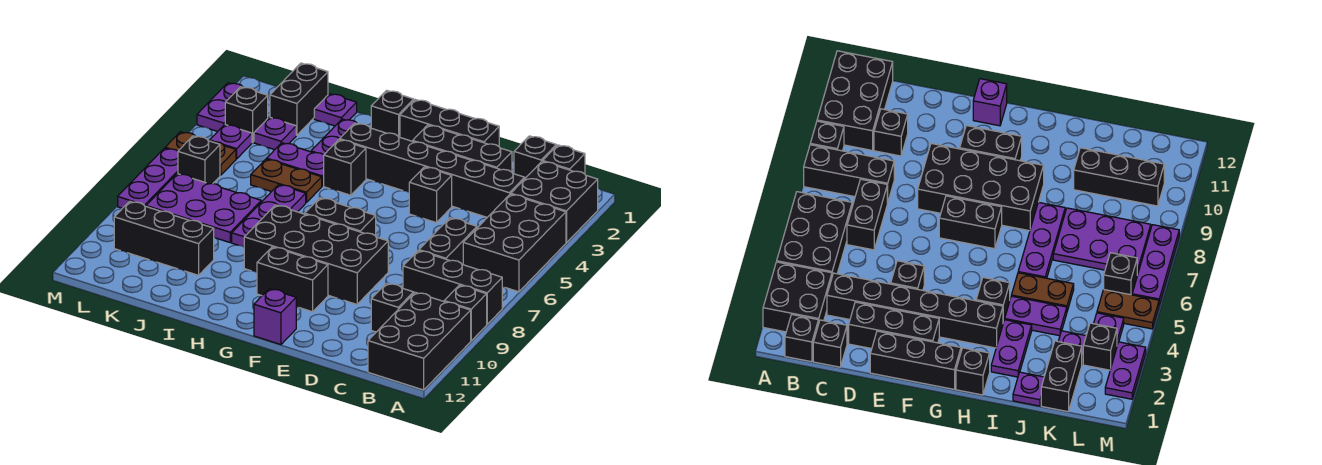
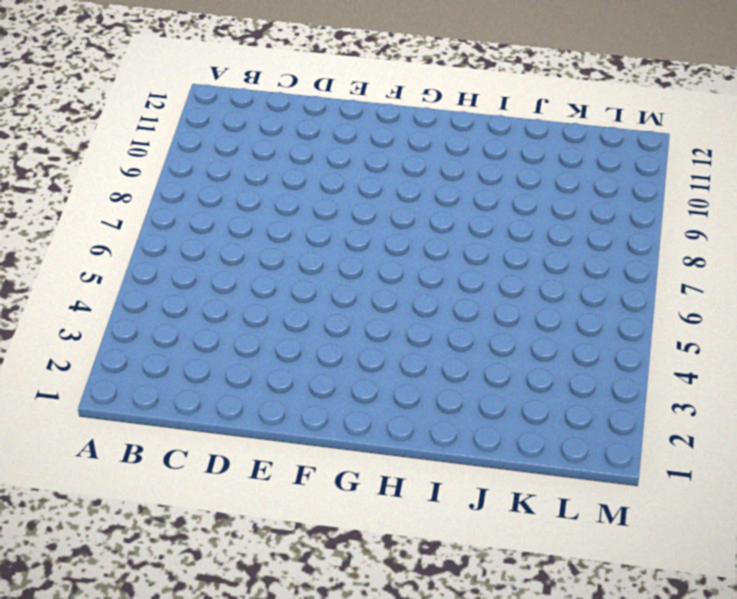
none -> black 2x2 brick [511,161,598,243]
none -> black 2x3 brick [463,194,566,292]
none -> black 1x3 brick [403,251,502,324]
none -> black 1x1 brick [444,285,487,341]

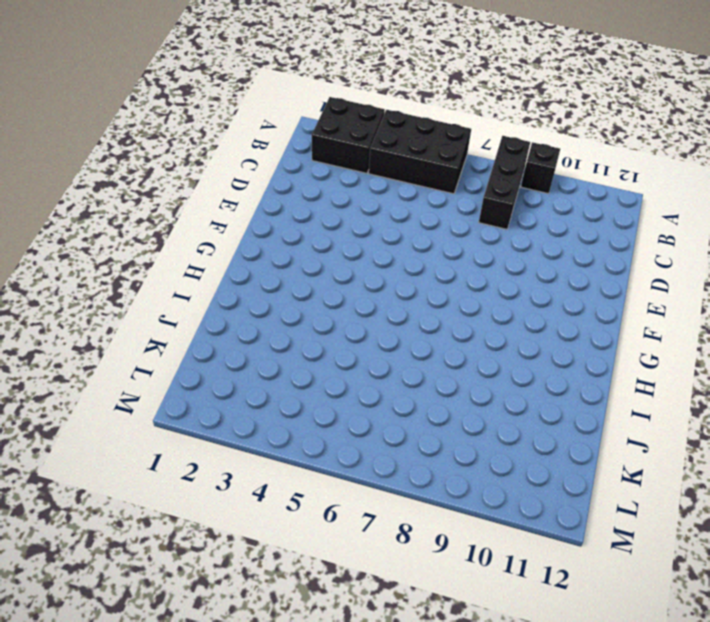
none -> black 2x3 brick [368,292,471,390]
none -> black 1x1 brick [543,145,585,174]
none -> black 1x1 brick [514,136,556,178]
none -> black 1x6 brick [340,123,525,217]

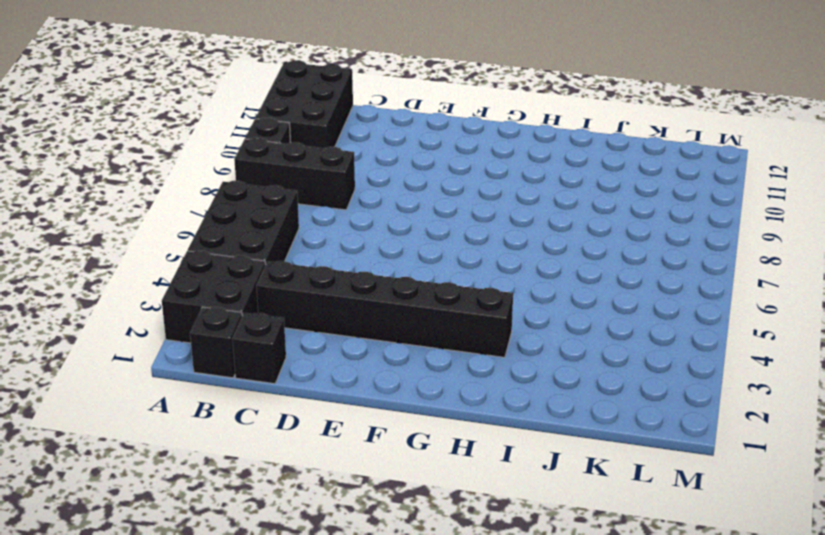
none -> black 1x2 brick [419,218,477,265]
none -> black 1x1 brick [371,283,414,332]
none -> black 1x3 brick [413,125,512,172]
none -> black 1x3 brick [400,100,499,146]

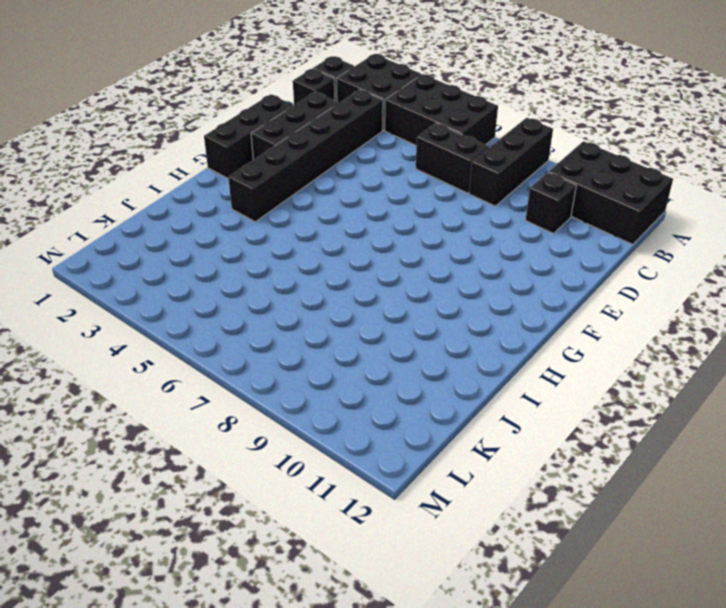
none -> black 1x1 brick [444,285,487,341]
none -> black 1x1 brick [409,167,452,223]
none -> black 2x4 brick [244,205,388,304]
none -> black 1x2 brick [305,198,376,236]

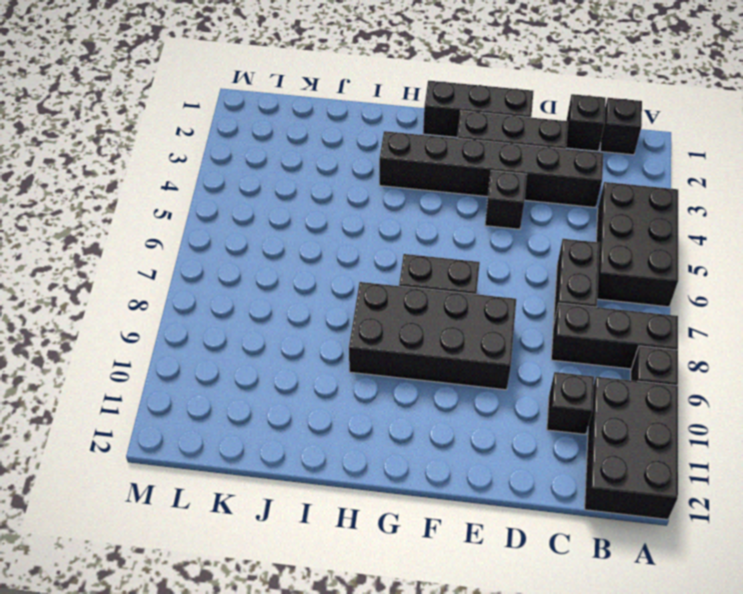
none -> black 2x2 brick [511,161,598,243]
none -> black 1x2 brick [257,247,328,312]
none -> purple 1x1 brick [254,289,296,344]
none -> black 1x1 brick [371,90,414,137]

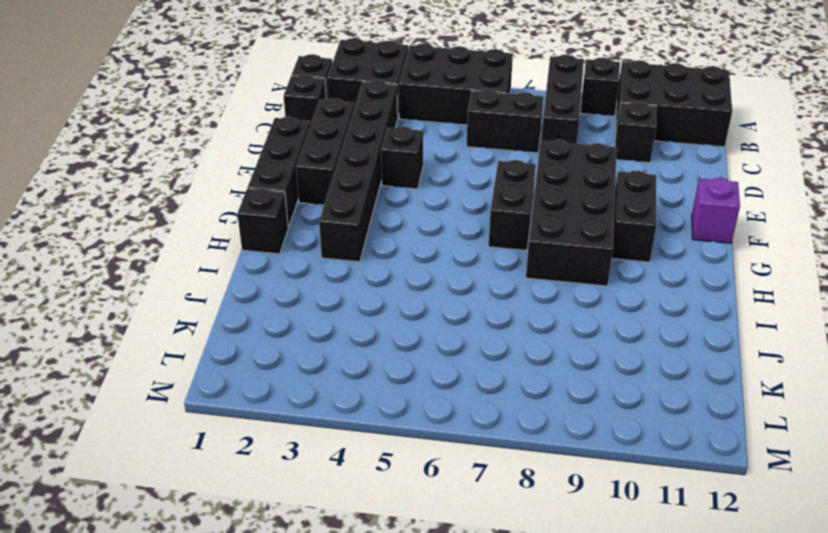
none -> black 1x1 brick [324,140,366,195]
none -> purple 1x2 plate [311,119,357,155]
none -> purple 1x2 plate [267,143,324,186]
none -> brown 1x2 plate [251,159,322,203]

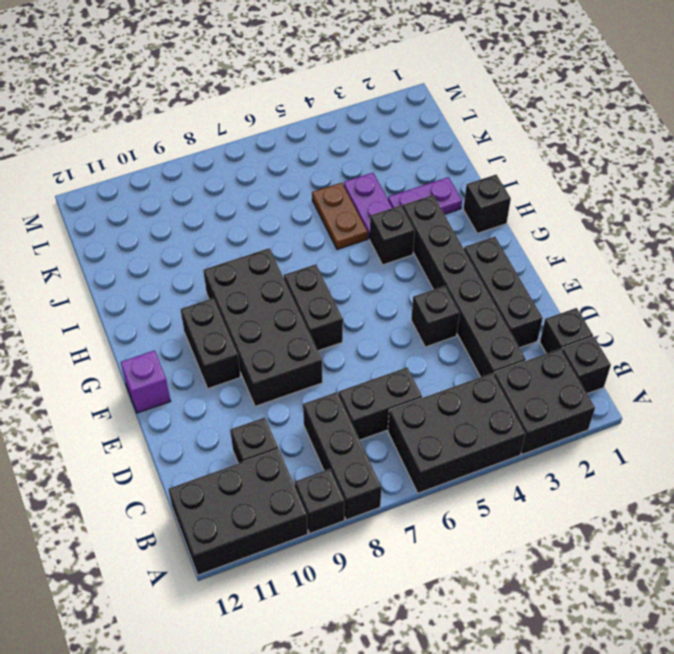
none -> black 1x3 brick [400,100,499,146]
none -> purple 1x3 plate [232,185,306,247]
none -> purple 1x1 plate [314,94,357,126]
none -> purple 2x3 plate [146,174,261,242]

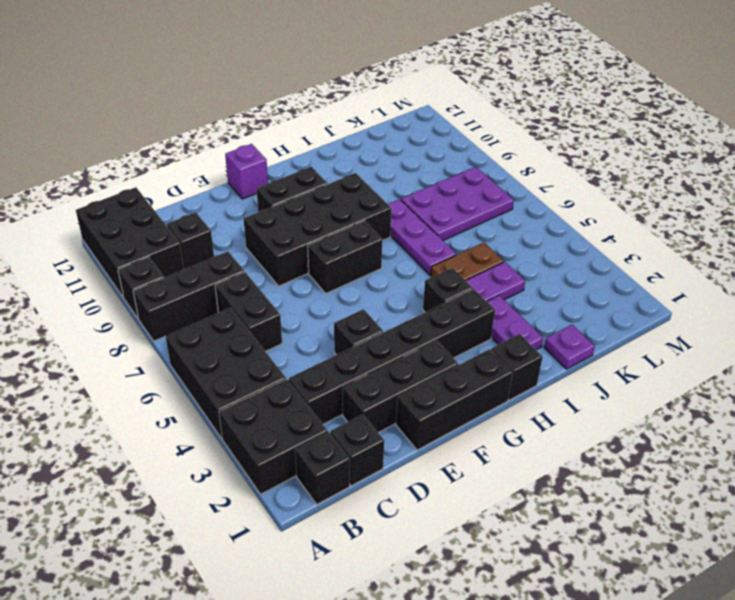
none -> black 1x3 brick [114,201,214,275]
none -> black 1x2 brick [270,63,328,135]
none -> purple 1x1 plate [254,117,296,150]
none -> black 1x1 brick [225,87,268,143]

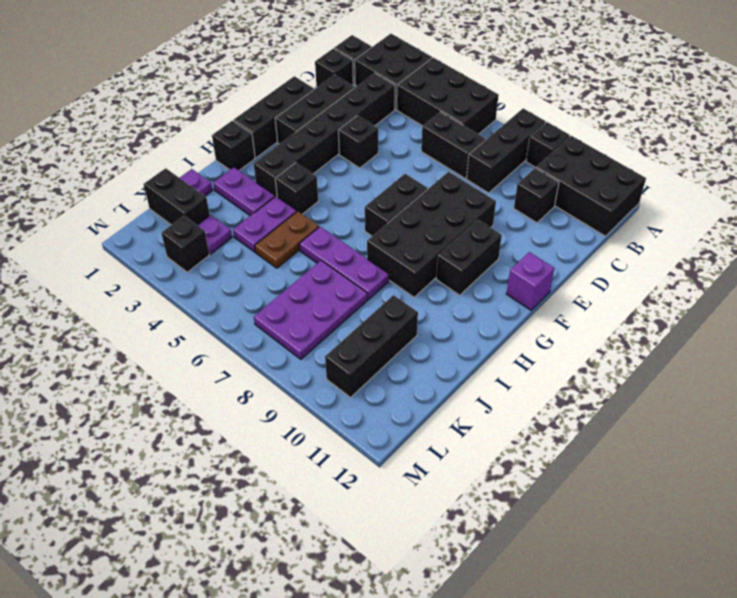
none -> purple 1x1 plate [210,125,252,159]
none -> brown 1x2 plate [165,132,236,175]
none -> black 1x1 brick [178,136,220,184]
none -> purple 1x2 plate [197,83,242,131]

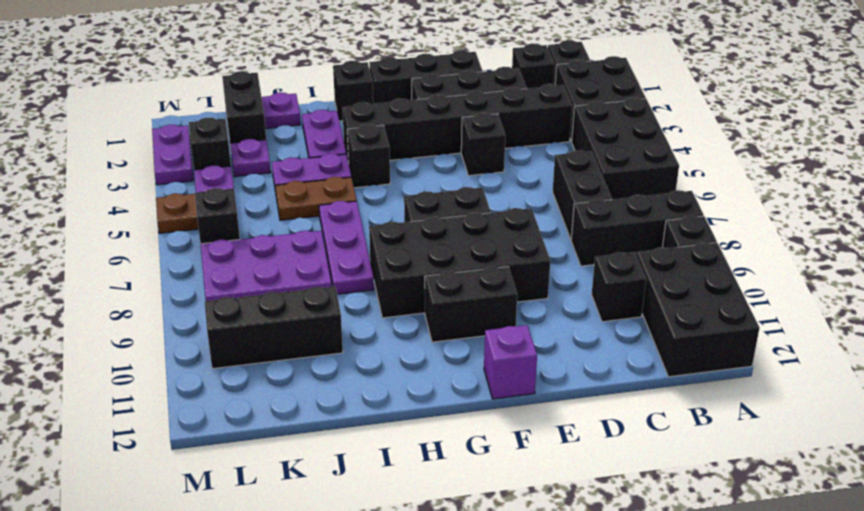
none -> purple 1x3 plate [118,148,178,208]

